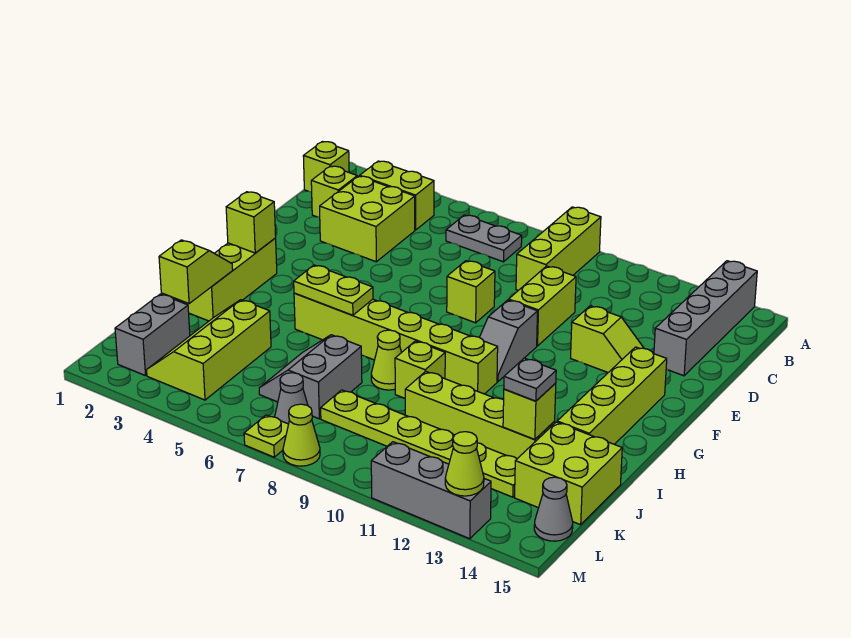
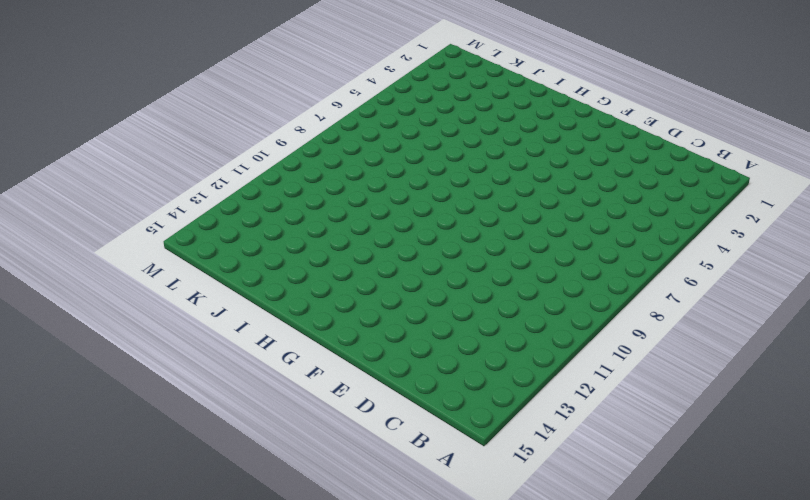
none -> lime 1x3 brick [516,207,601,290]
none -> grey 1x4 brick [654,261,757,376]
none -> lime 1x1 brick [303,142,349,192]
none -> lime 1x2 brick [360,161,434,230]

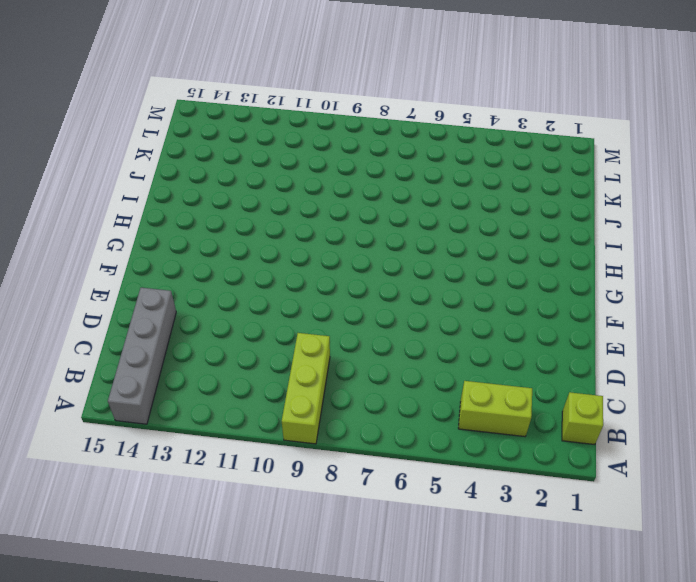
none -> grey 1x2 plate [446,215,522,262]
none -> lime 1x1 brick [311,166,357,217]
none -> lime 2x2 brick [320,176,415,262]
none -> lime 1x2 brick [509,266,576,346]

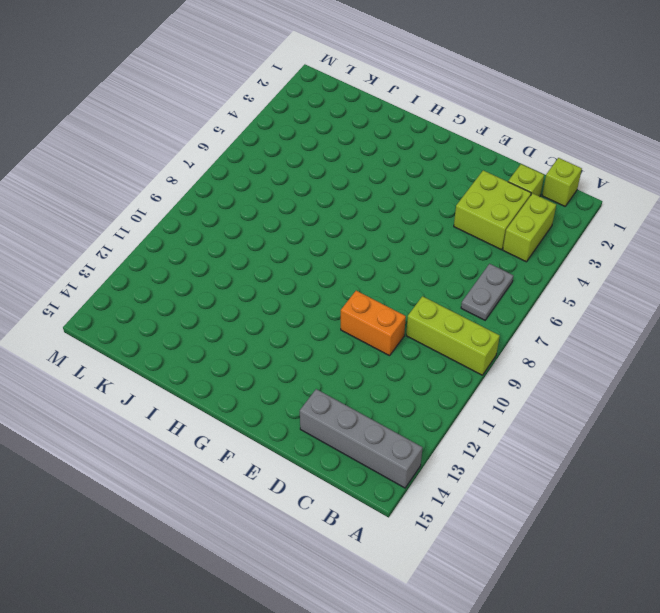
orange 1x2 brick [341,291,406,356] -> lime 1x2 brick [509,266,576,346]
none -> lime 1x1 brick [447,261,495,323]
none -> lime 1x2 slope [571,306,644,372]
none -> grey 1x2 slope [480,300,538,382]
none -> lime 1x4 brick [557,347,667,444]

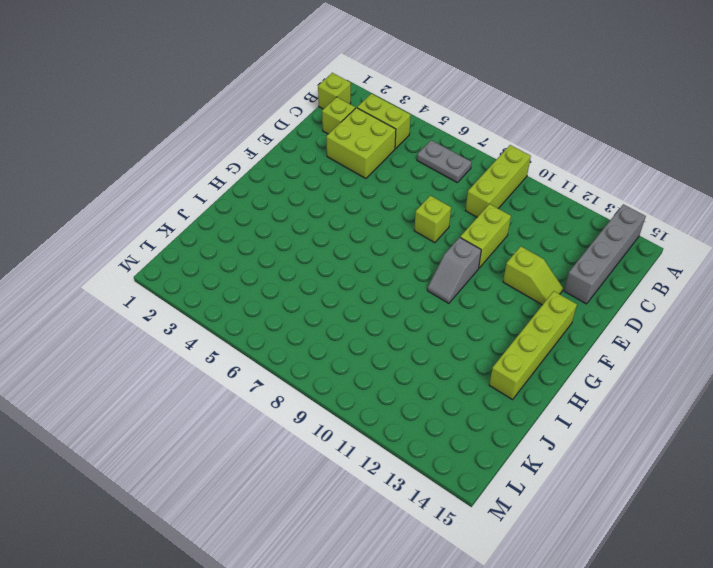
none -> lime 1x3 brick [185,238,277,321]
none -> lime 1x6 brick [294,293,498,394]
none -> lime 1x1 cone [371,330,402,390]
none -> lime 1x1 brick [395,341,445,398]

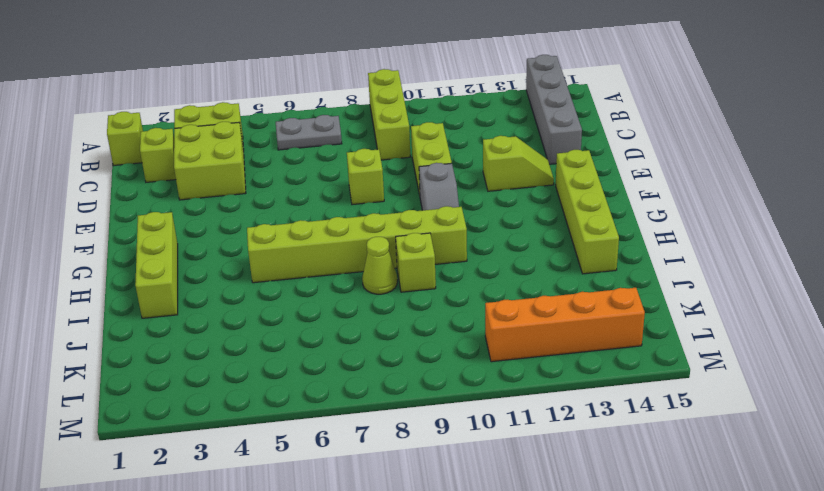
orange 1x4 brick [485,288,645,362] -> none
none -> lime 2x3 slope [147,300,271,400]
none -> grey 2x2 slope [259,335,362,419]
none -> lime 1x4 brick [405,371,555,459]
none -> lime 2x2 brick [515,422,622,525]

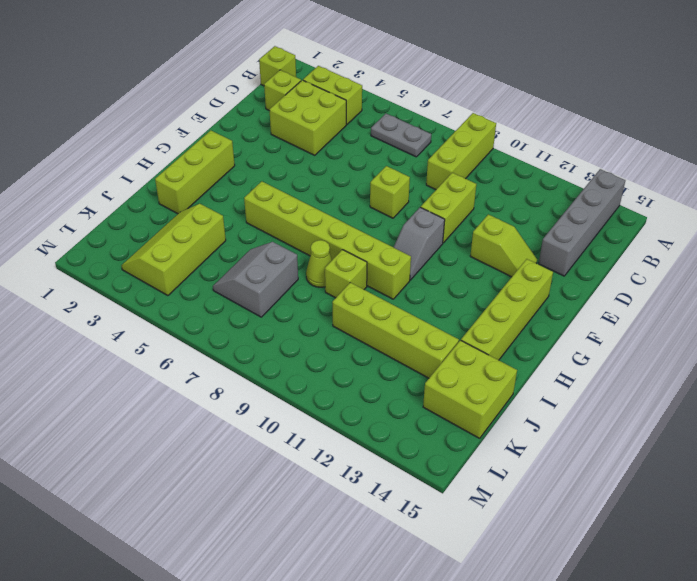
none -> grey 1x2 brick [115,294,190,376]
none -> lime 1x6 plate [321,390,517,497]
none -> grey 1x1 cone [275,373,308,424]
none -> grey 1x1 cone [534,477,573,541]

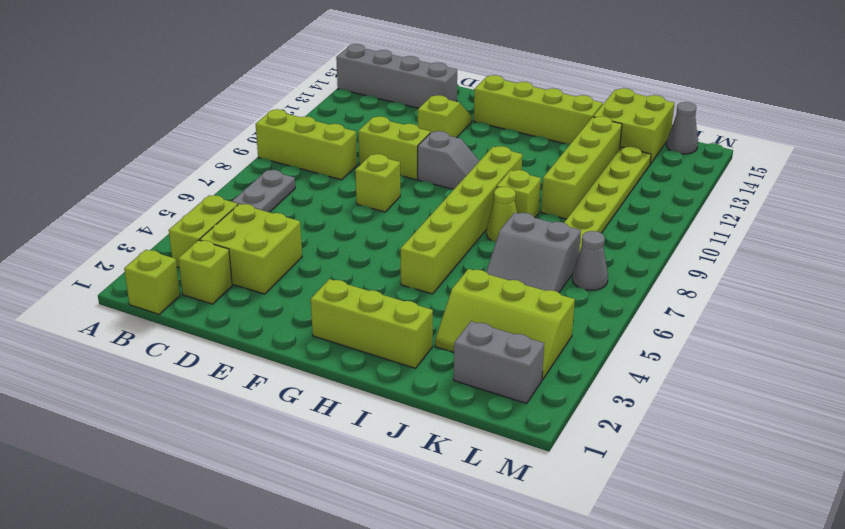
none -> lime 1x1 plate [244,415,289,457]
none -> lime 1x1 cone [283,404,320,466]
none -> grey 1x3 brick [371,442,491,539]
none -> lime 1x1 brick [226,192,276,253]

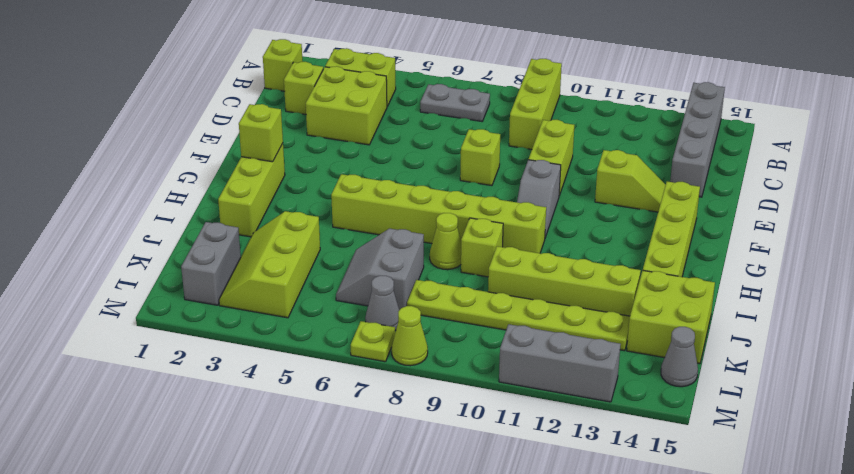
none -> lime 1x2 plate [294,265,373,315]
none -> lime 1x2 slope [159,240,233,304]
none -> lime 1x1 brick [503,383,556,439]
none -> lime 1x1 cone [445,432,484,496]

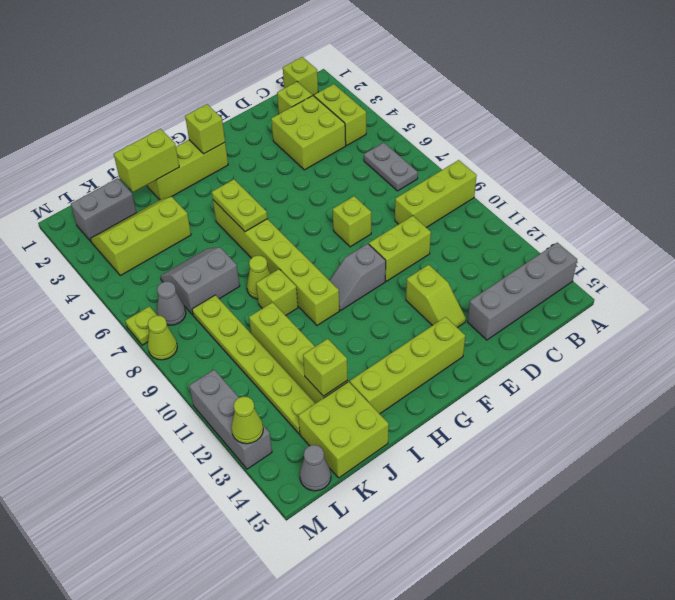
lime 1x2 brick [114,129,179,192] -> lime 1x2 slope [159,240,233,304]
none -> grey 1x1 plate [504,358,556,401]

